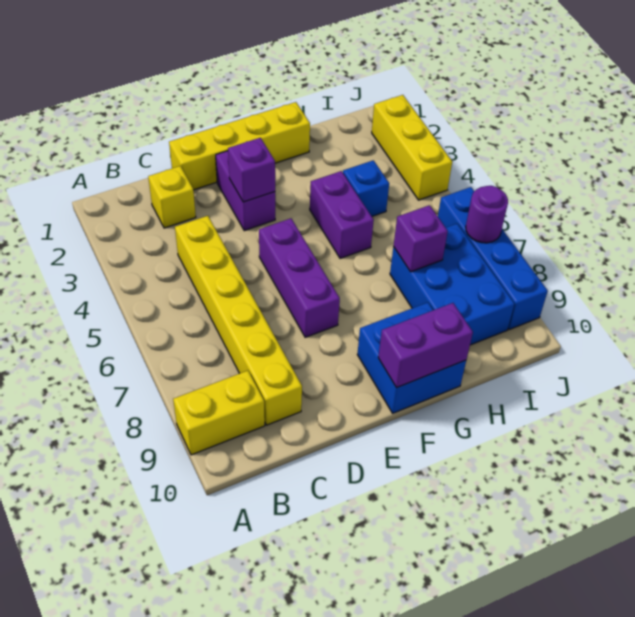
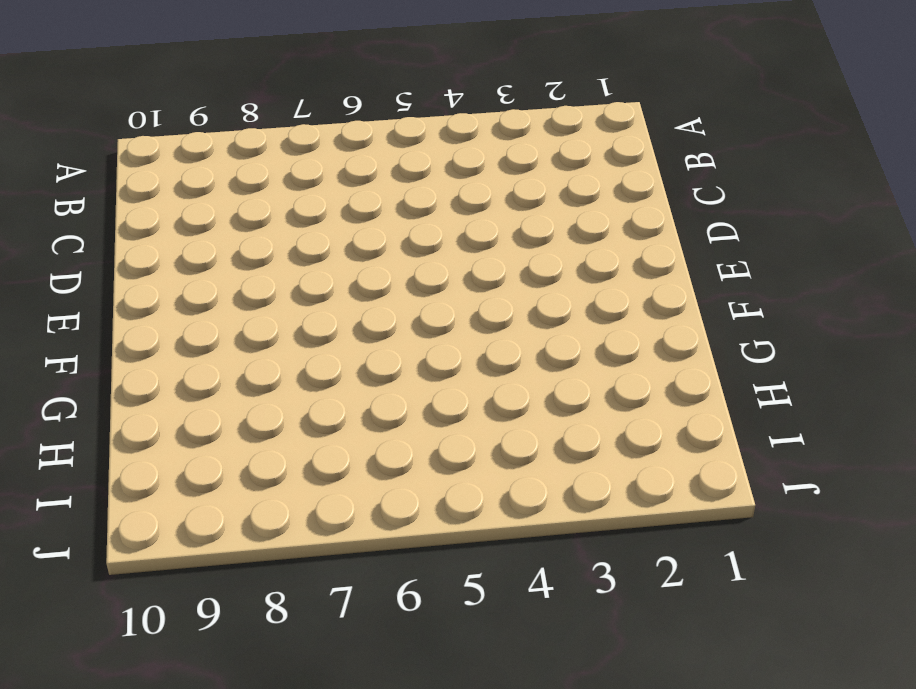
none -> yellow 1x2 brick [173,371,265,455]
none -> yellow 1x1 brick [148,166,196,228]
none -> yellow 1x6 brick [175,216,302,425]

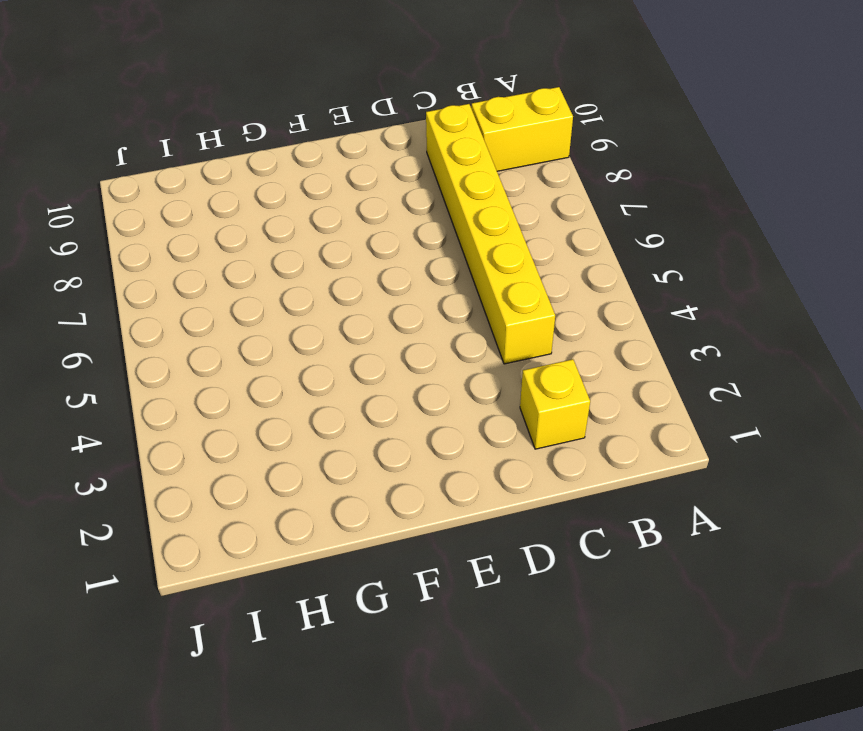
none -> yellow 1x4 brick [169,102,310,190]
none -> purple 1x2 brick [216,151,275,231]
none -> purple 1x3 brick [259,218,340,337]

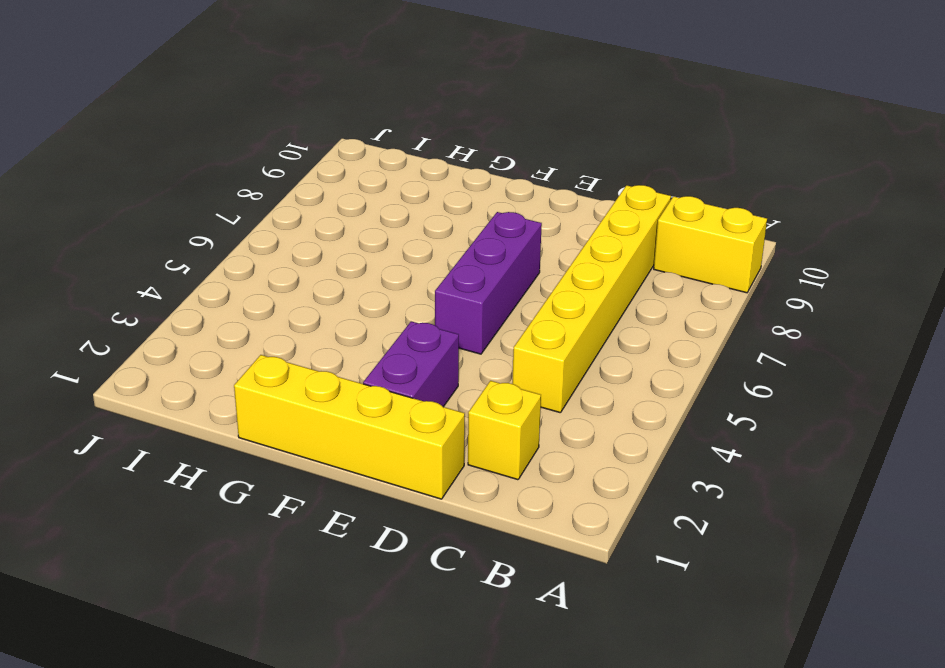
none -> blue 2x2 brick [357,303,466,413]
none -> purple 1x2 brick [310,171,374,258]
none -> blue 1x1 brick [343,160,389,216]

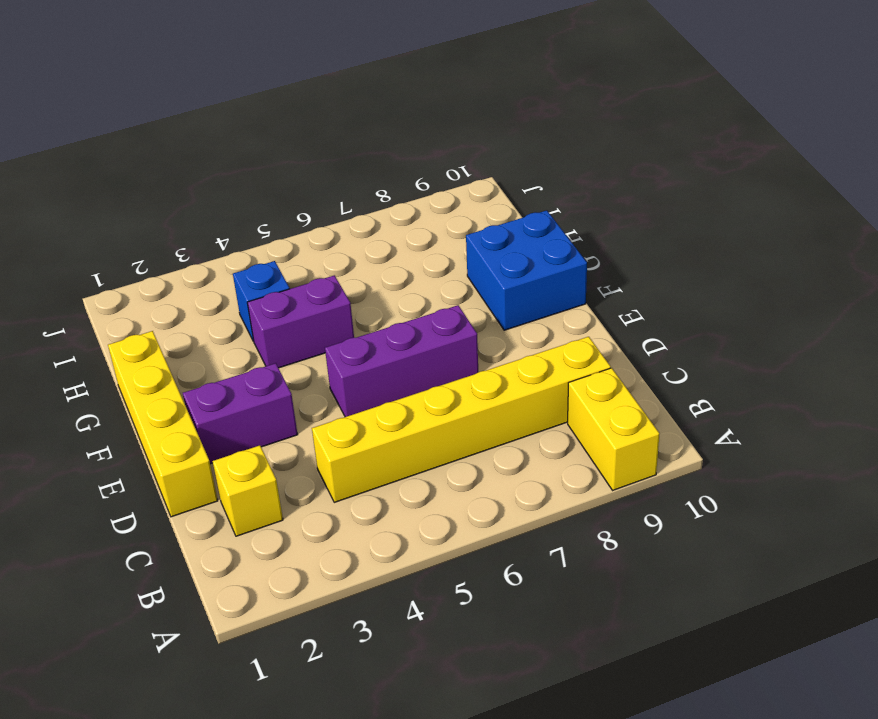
none -> blue 2x3 brick [390,224,514,345]
none -> yellow 1x3 brick [372,95,452,200]
none -> blue 1x4 brick [438,187,548,330]

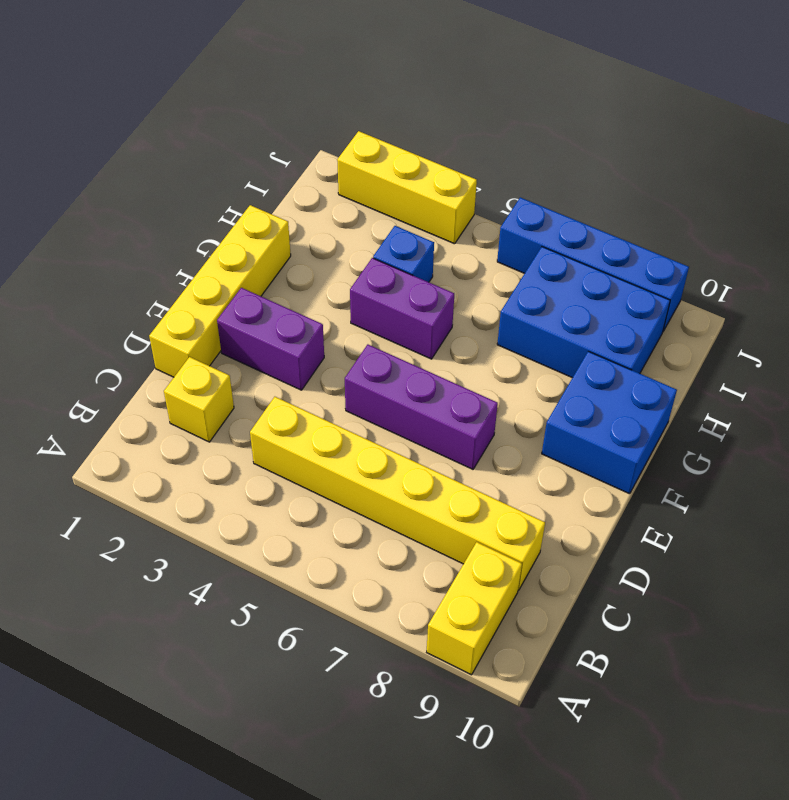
none -> purple 1x1 brick [228,138,275,202]
none -> purple 1x2 brick [378,303,473,388]
none -> purple 1x1 brick [393,205,448,272]

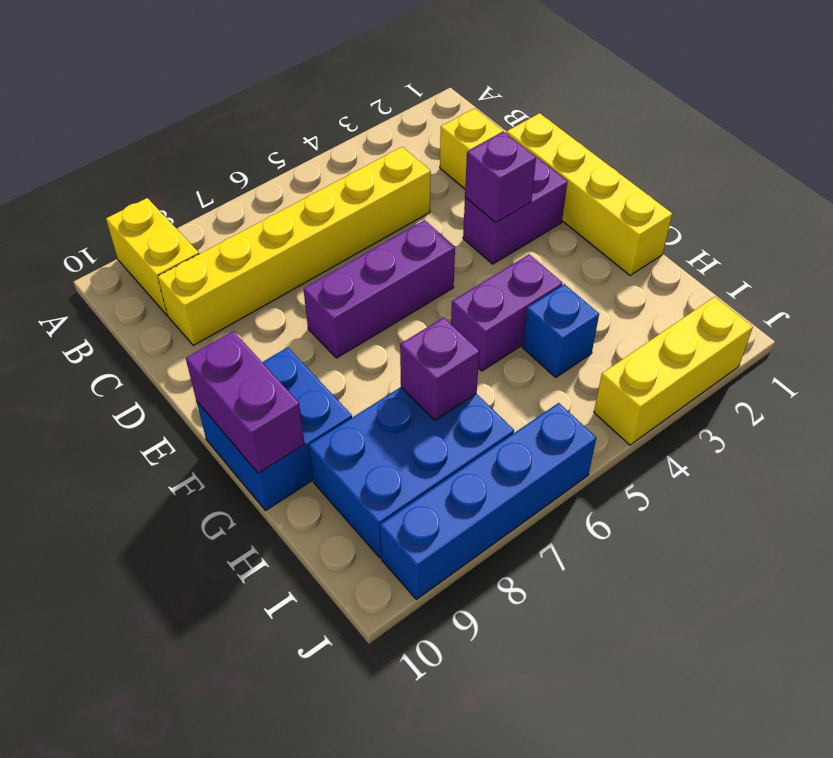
none -> purple 1x1 round brick [466,186,508,243]

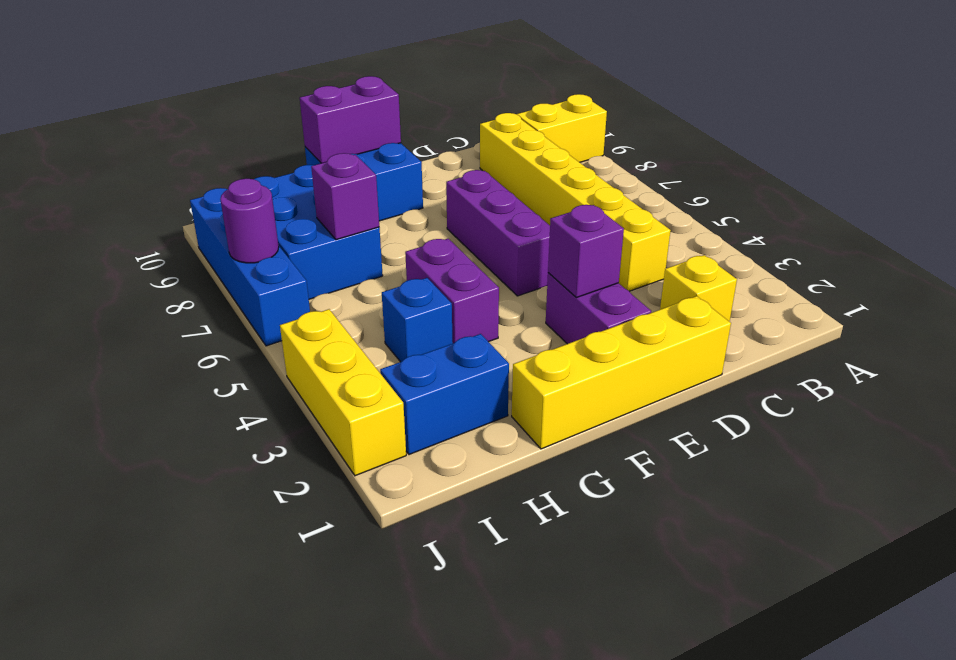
blue 1x2 brick [380,334,509,455] -> none

